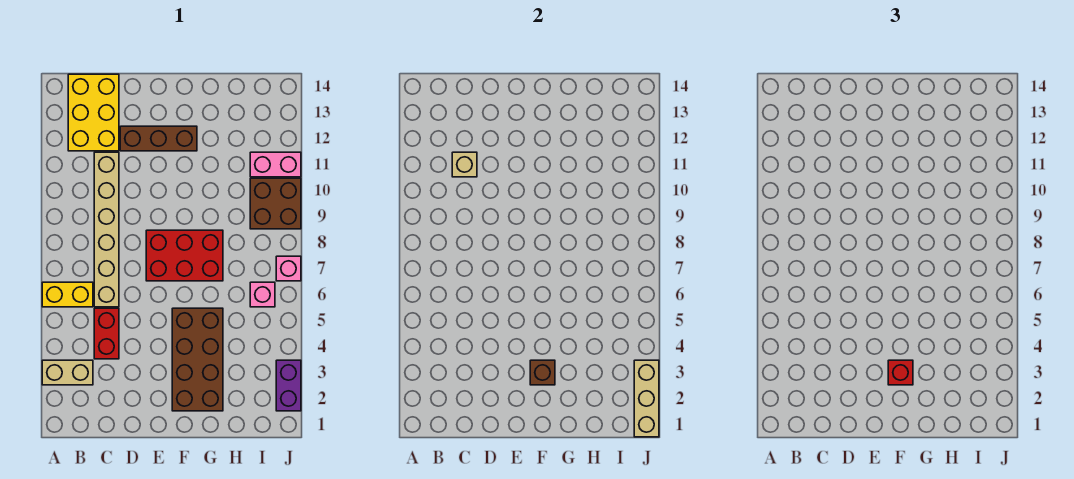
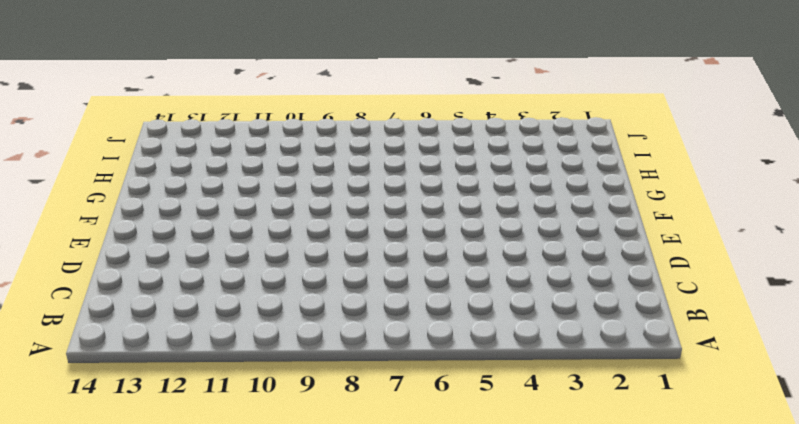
none -> tan 1x2 brick [42,360,93,385]
none -> yellow 1x2 brick [42,282,93,307]
none -> yellow 2x3 brick [68,74,119,151]

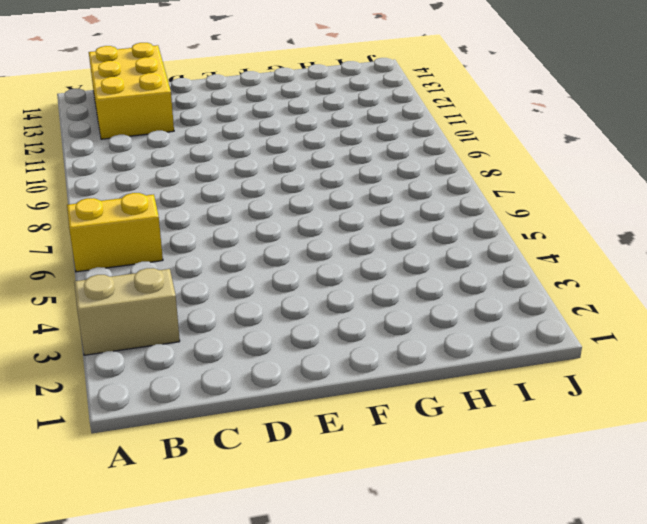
none -> red 1x2 brick [94,308,119,359]
none -> tan 1x6 brick [94,152,119,307]
none -> brown 1x3 brick [120,126,197,151]

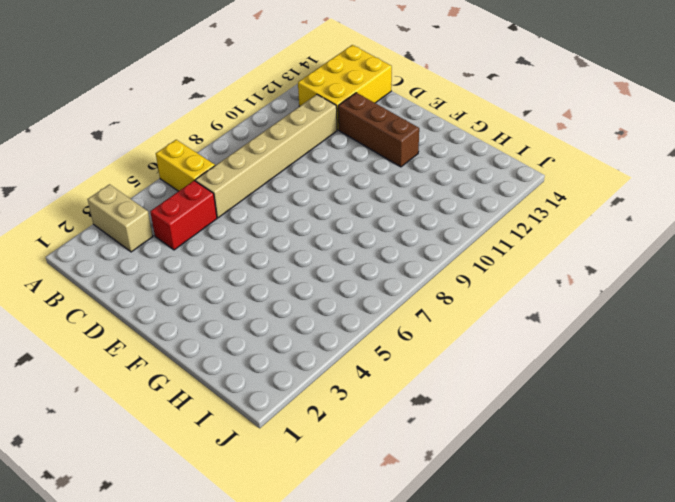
none -> red 2x3 brick [146,230,223,281]
none -> brown 2x4 brick [172,308,223,411]
none -> pink 1x1 brick [250,282,275,307]

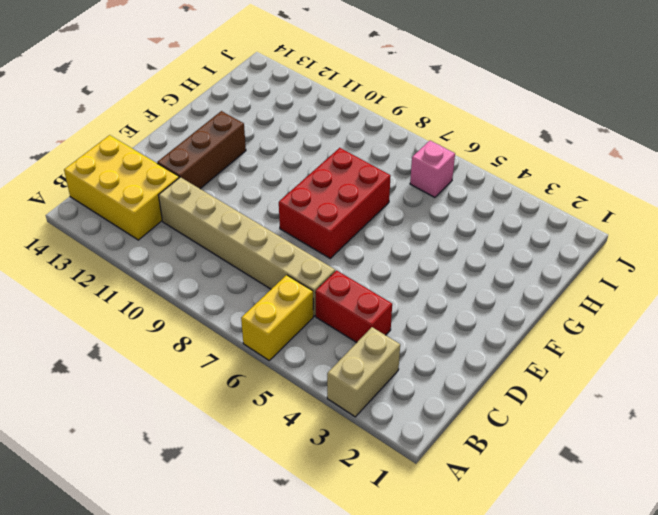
none -> brown 2x4 brick [172,308,223,411]
none -> brown 2x2 brick [250,178,301,229]
none -> pink 1x2 brick [250,152,301,177]

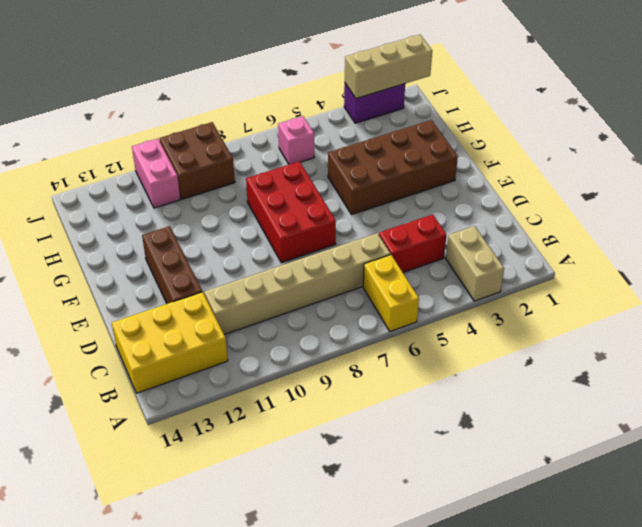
none -> pink 1x1 brick [276,256,301,281]
none -> tan 1x1 brick [452,152,477,177]
none -> brown 1x1 brick [530,360,555,385]

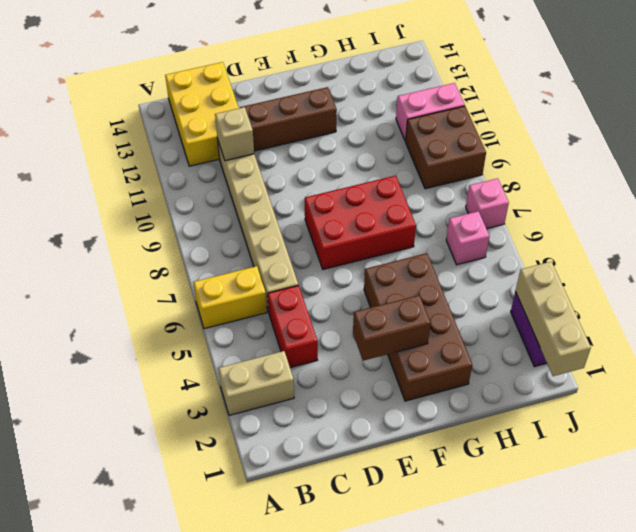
brown 1x2 brick [353,295,430,361] -> brown 1x1 brick [530,360,555,385]
none -> red 1x1 brick [888,360,913,385]

